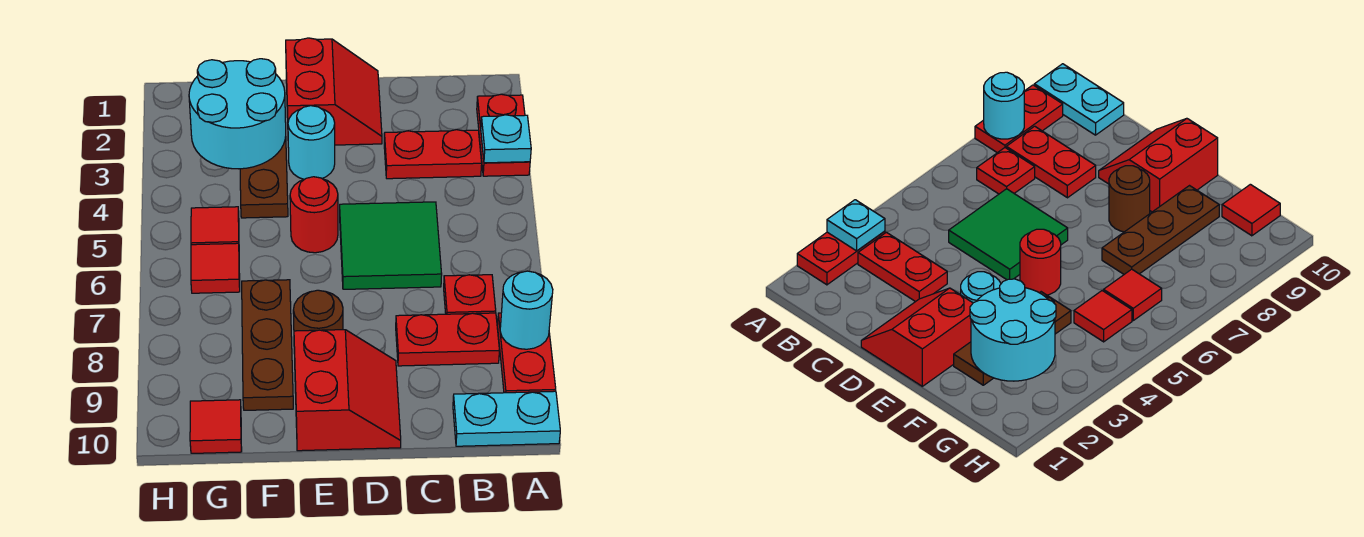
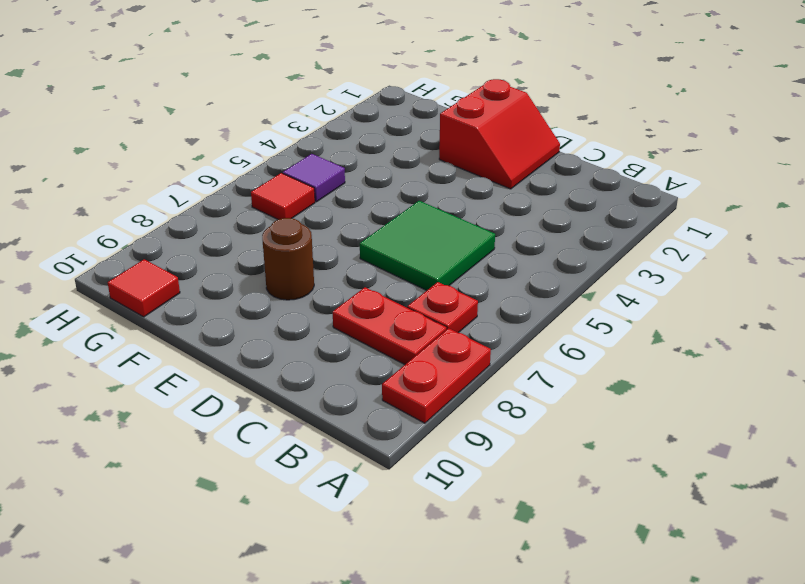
purple 1x1 tile [283,154,345,202] -> red 1x1 tile [191,207,239,245]
none -> red 1x2 plate [477,94,530,176]
none -> cyan 1x2 plate [453,391,560,446]
none -> red 1x2 plate [384,130,482,179]

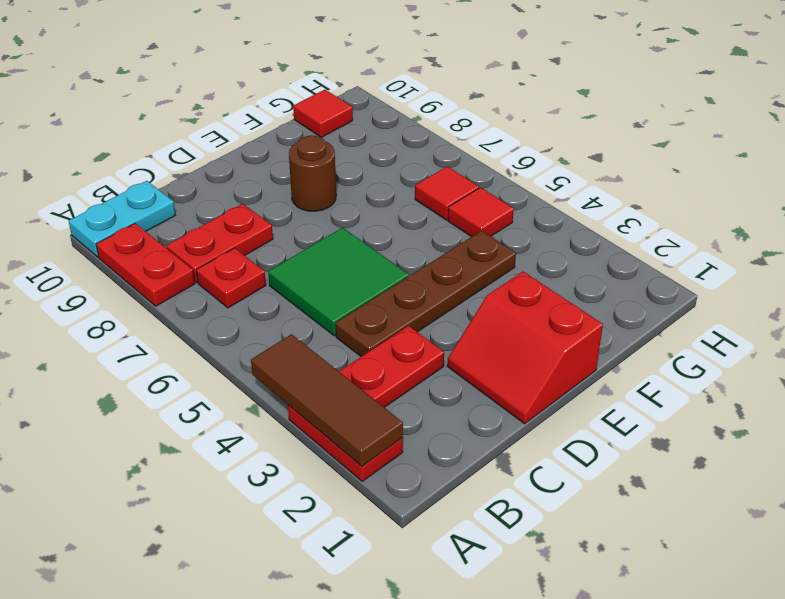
brown 1x3 tile [251,334,403,466] -> cyan 1x1 plate [481,115,531,163]
brown 1x4 plate [335,231,516,357] -> brown 1x3 plate [240,137,288,218]
none -> red 2x2 slope [294,330,401,451]
none -> cyan 1x1 round brick [288,106,335,179]
none -> red 1x1 round brick [290,177,338,253]

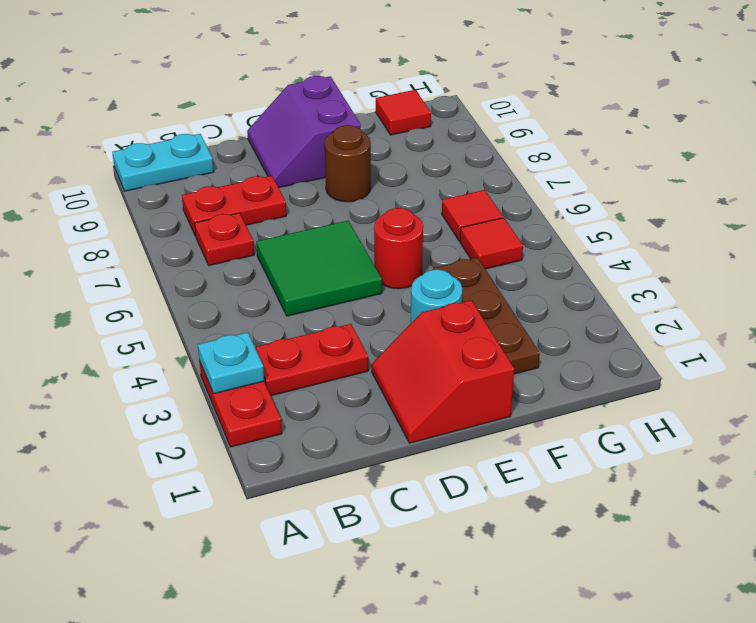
purple 2x2 slope [247,76,361,188] -> red 2x2 slope [294,330,401,451]
none -> red 1x2 plate [498,313,556,393]
none -> brown 1x3 plate [242,280,293,410]
none -> cyan 1x1 round brick [500,271,553,349]

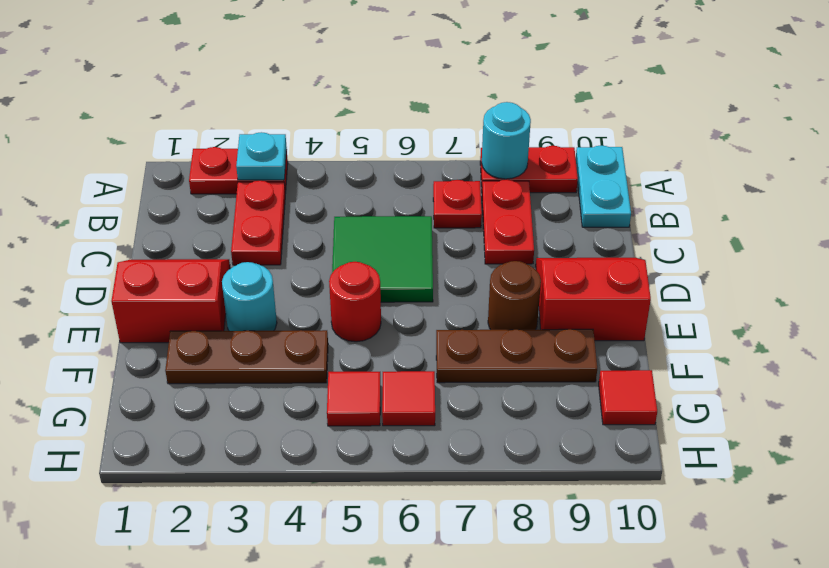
none -> cyan 2x2 round brick [189,59,286,169]

